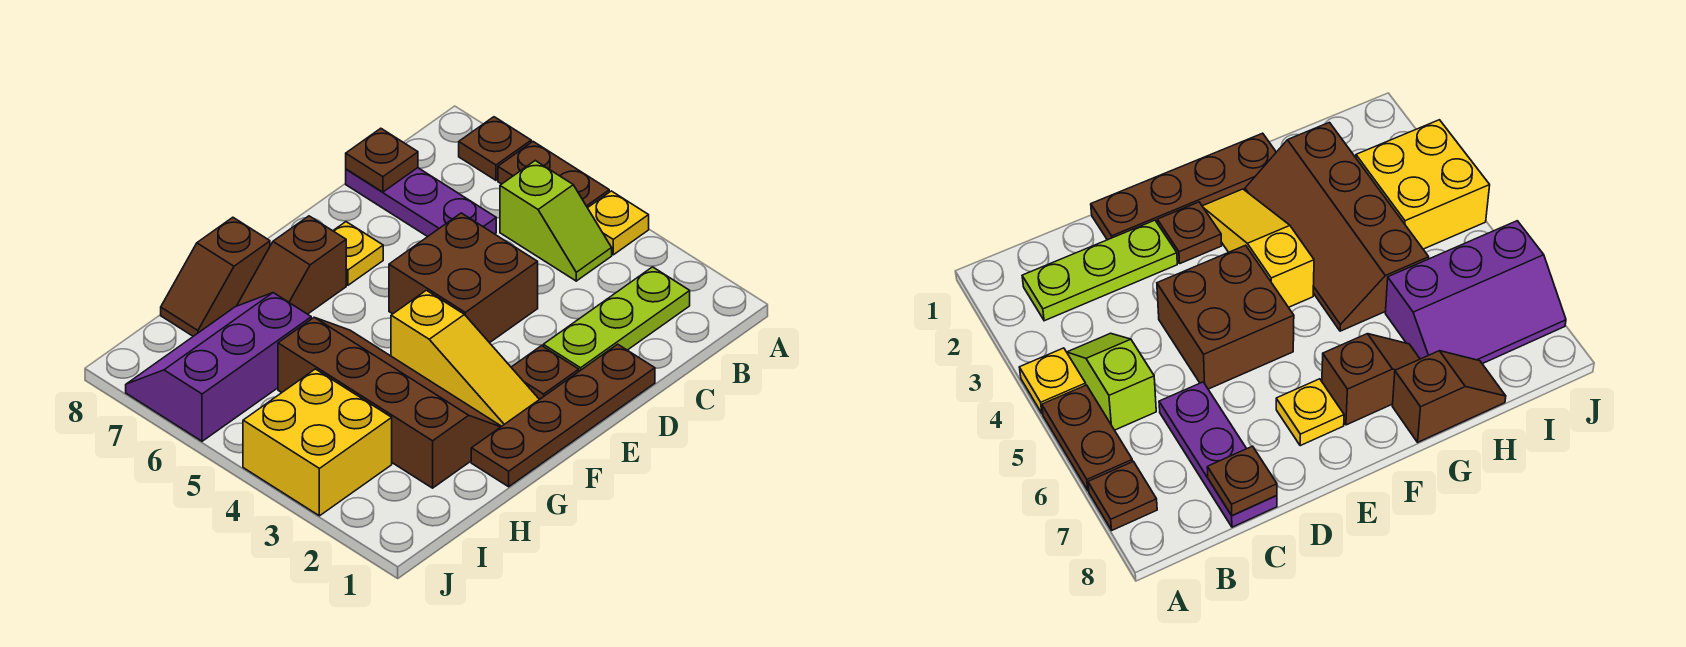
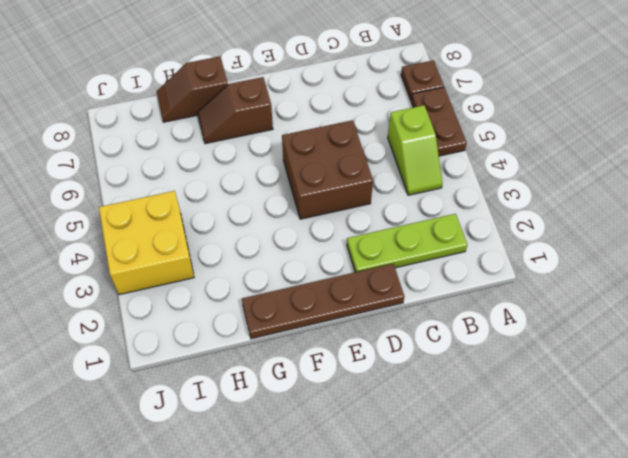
none -> yellow 1x1 plate [588,191,649,255]
none -> purple 1x3 plate [346,168,496,237]
none -> brown 1x1 plate [511,346,579,399]

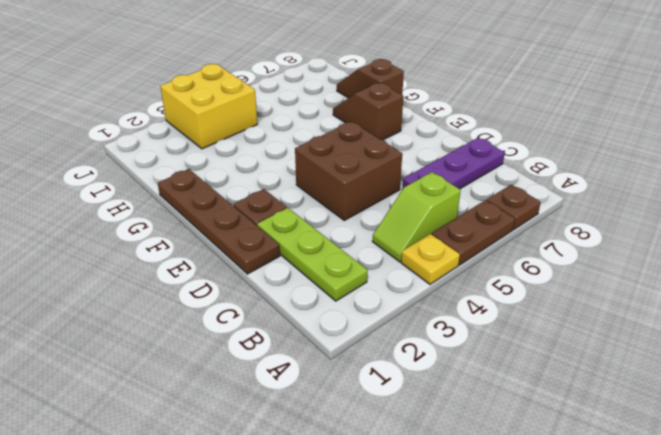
none -> yellow 1x1 plate [333,222,383,285]
none -> yellow 1x3 slope [391,290,539,426]
none -> brown 2x4 slope [278,317,501,488]

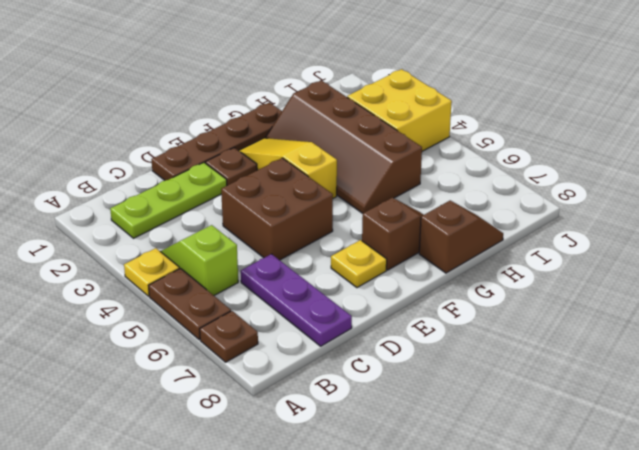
none -> purple 2x3 slope [126,293,311,441]
none -> brown 1x1 plate [346,128,418,192]

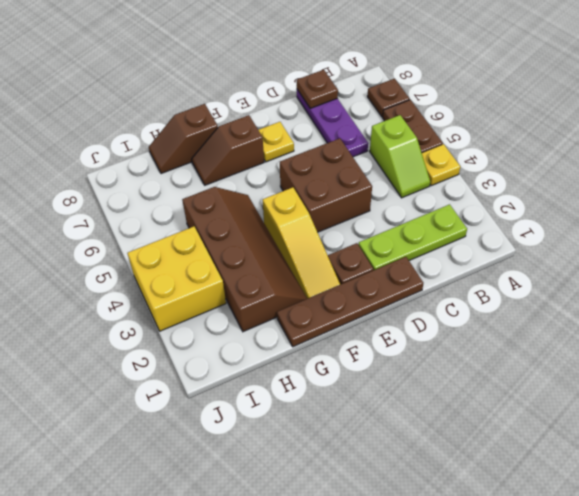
none -> purple 2x3 slope [126,293,311,441]

